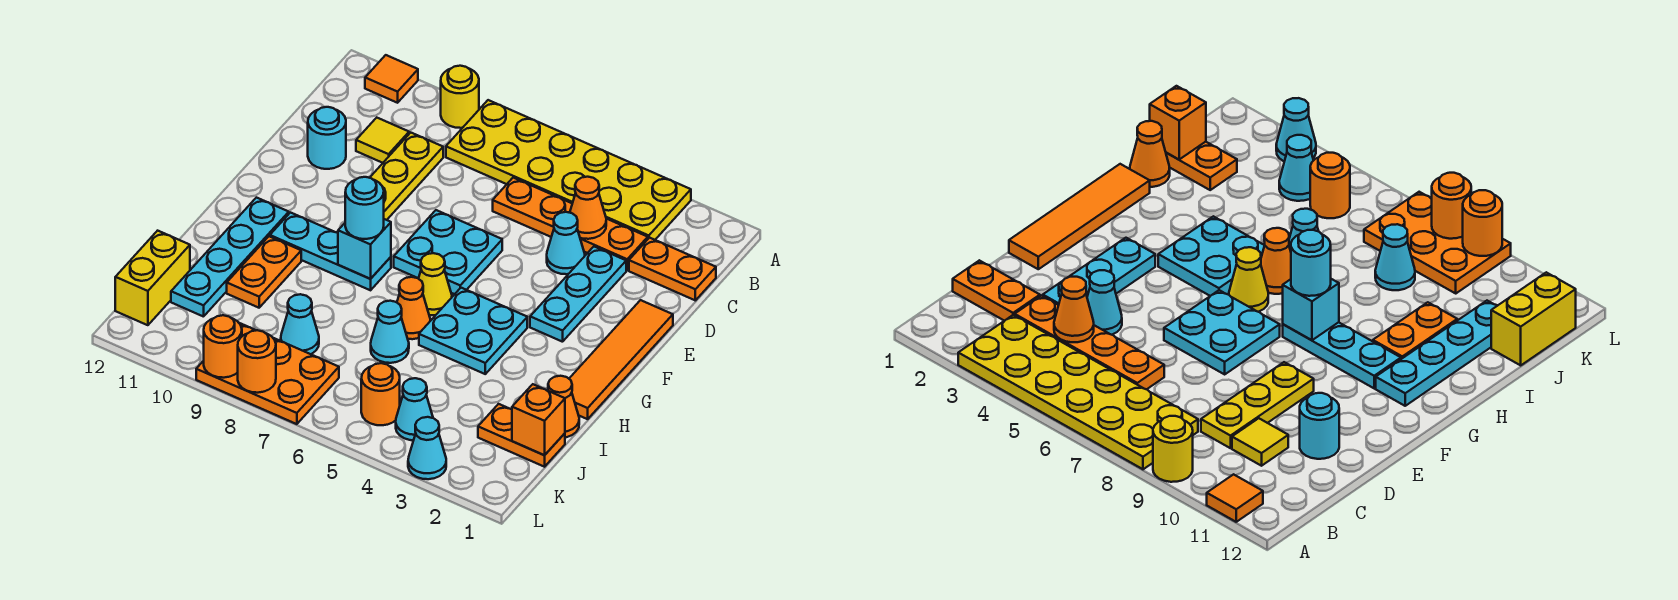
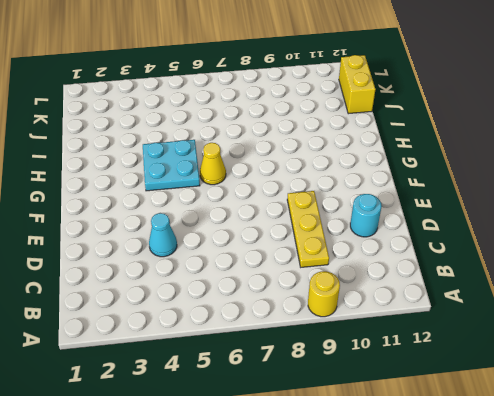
none -> yellow 2x6 plate [446,100,691,240]
none -> orange 1x1 tile [365,55,418,103]
none -> orange 1x2 plate [629,238,716,300]
none -> orange 1x4 plate [493,178,648,270]

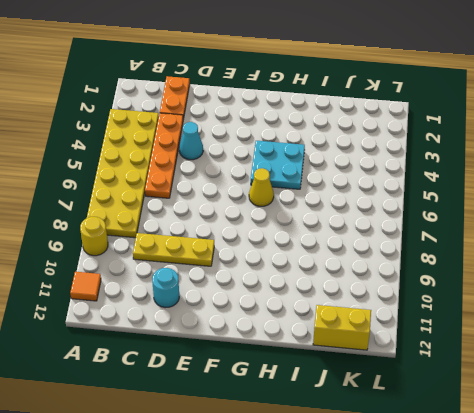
none -> yellow 1x1 tile [356,118,409,163]
none -> cyan 1x3 plate [530,247,626,342]
none -> orange 1x4 tile [569,300,673,419]
none -> cyan 2x2 plate [394,210,502,294]

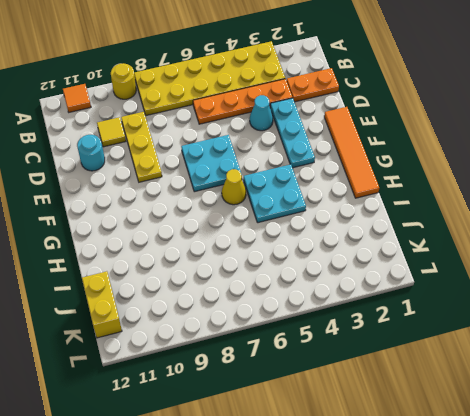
none -> cyan 1x3 plate [270,213,391,290]
none -> cyan 1x4 plate [171,198,289,317]
none -> orange 1x1 cone [397,277,430,339]
none -> orange 1x2 plate [227,236,301,308]

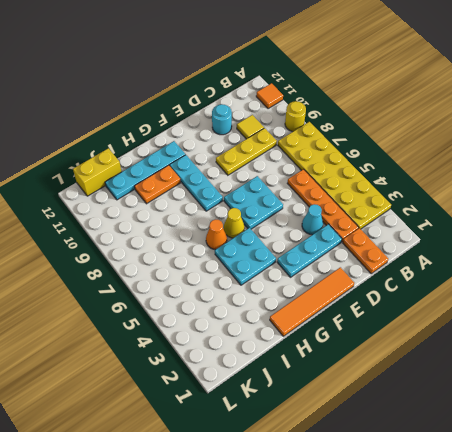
none -> orange 1x1 cone [548,376,579,437]
none -> cyan 1x1 cone [371,301,409,363]
none -> orange 1x2 plate [478,404,565,467]
none -> cyan 1x1 cone [281,294,319,354]

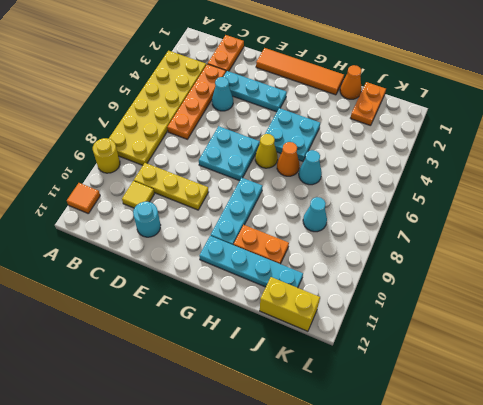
none -> cyan 1x1 cone [396,378,433,440]
none -> orange 1x1 round brick [361,363,400,425]
none -> orange 2x3 plate [196,323,339,424]
none -> cyan 1x1 cone [408,417,446,479]

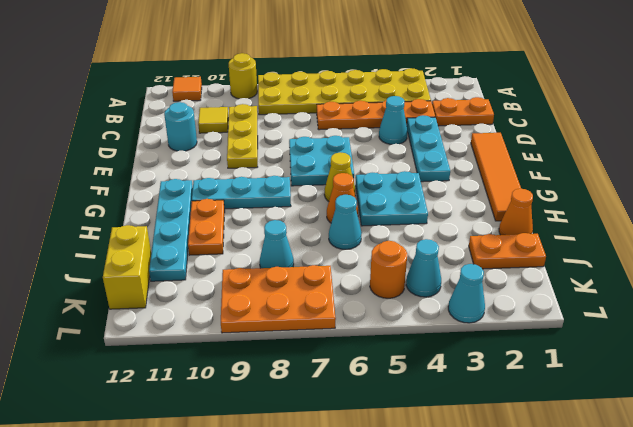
none -> orange 1x1 cone [570,177,606,239]
none -> cyan 1x1 brick [338,219,391,279]
none -> orange 1x1 brick [512,384,565,455]
none -> orange 1x1 round brick [238,330,276,393]

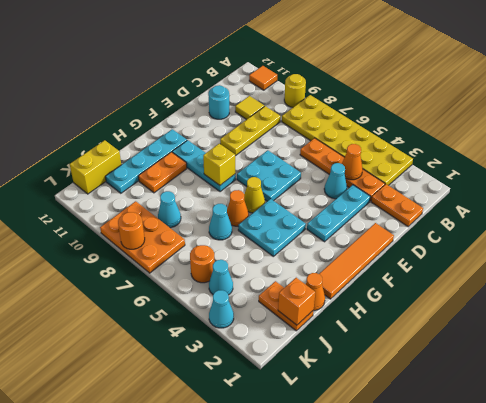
yellow 1x1 brick [203,144,236,185] -> cyan 1x1 brick [338,219,391,279]
none -> orange 1x1 round brick [204,315,242,378]
none -> cyan 1x1 round brick [345,177,384,239]

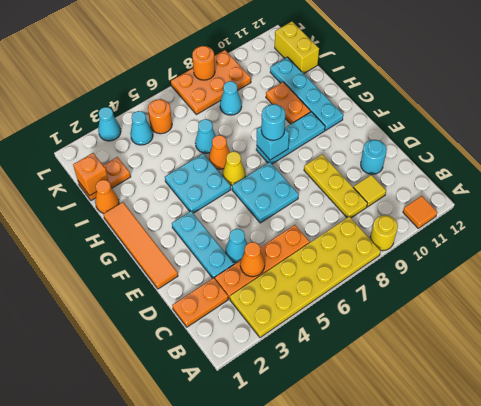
none -> orange 1x1 round brick [204,315,242,378]

